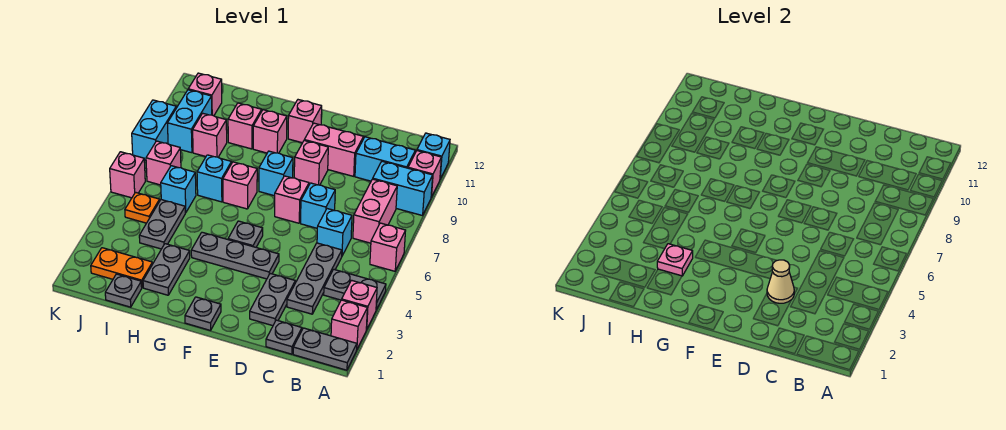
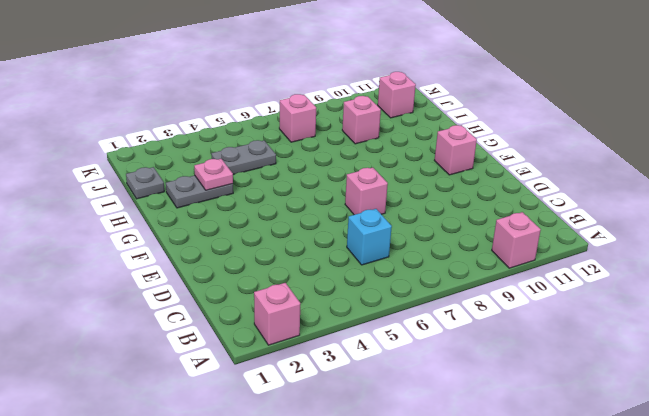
none -> grey 1x2 plate [293,328,357,370]
none -> pink 1x1 brick [342,280,377,330]
none -> grey 1x2 plate [324,269,386,310]
none -> pink 1x1 brick [370,223,406,271]

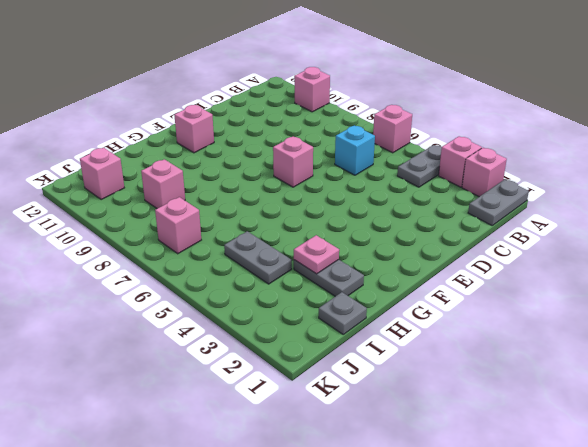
none -> cyan 1x2 brick [373,161,433,216]
none -> cyan 1x1 brick [417,133,450,179]
none -> pink 1x2 brick [353,179,397,243]
none -> cyan 1x2 brick [355,137,415,181]

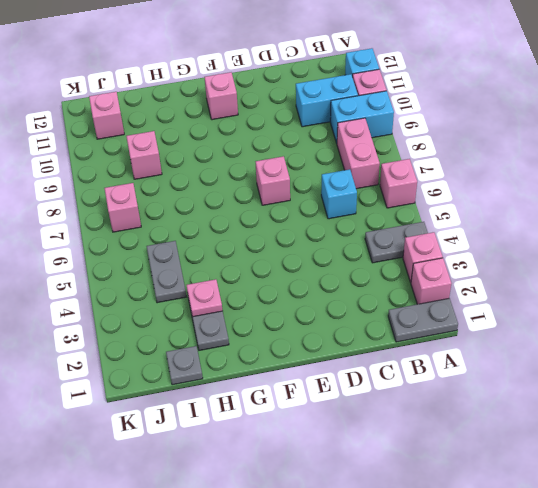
none -> grey 1x1 plate [266,320,302,354]
none -> grey 1x3 plate [287,243,342,314]
none -> grey 1x2 plate [250,273,295,326]
none -> cyan 1x1 brick [301,183,335,228]

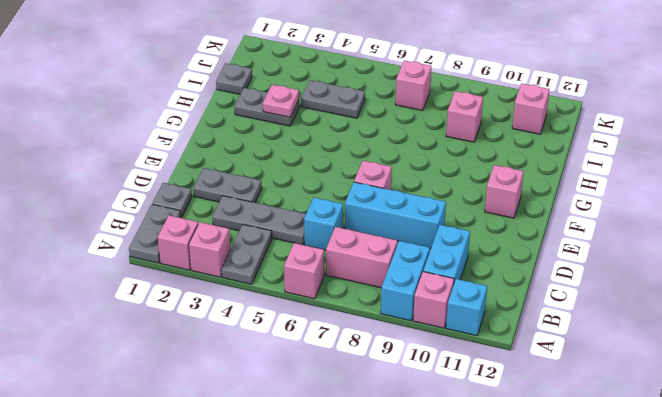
cyan 1x3 brick [345,182,446,248] -> cyan 1x1 brick [301,183,335,228]
none -> pink 1x2 brick [304,123,363,176]
none -> grey 1x3 plate [191,232,279,279]
none -> pink 1x1 brick [294,141,328,185]
none -> grey 1x1 plate [185,297,221,330]

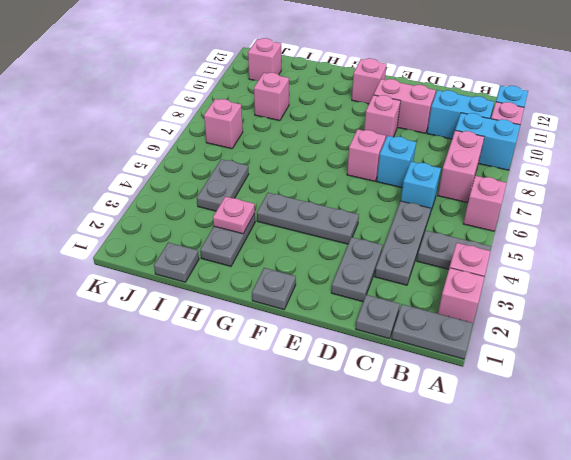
none -> grey 1x1 plate [228,221,263,247]
none -> cyan 1x1 brick [259,151,293,196]
none -> pink 1x1 brick [223,162,257,209]
none -> pink 1x1 brick [253,110,287,153]

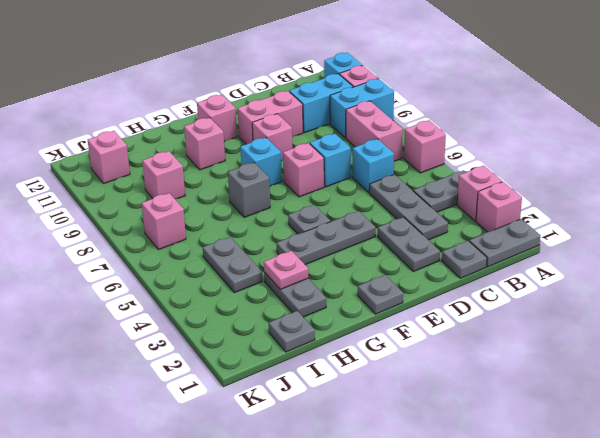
grey 1x1 brick [228,163,270,217] -> pink 1x1 brick [223,162,257,209]
none -> cyan 1x1 brick [197,155,231,202]
none -> pink 1x1 brick [228,103,262,149]
none -> orange 1x2 plate [91,248,153,287]
none -> cyan 1x1 brick [161,166,196,213]

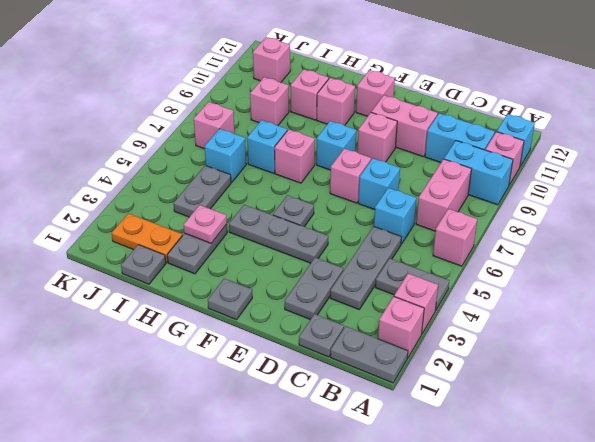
none -> orange 1x1 plate [125,192,160,223]
none -> cyan 1x2 brick [167,90,212,153]
none -> pink 1x1 brick [110,152,145,198]
none -> cyan 1x2 brick [132,100,176,160]

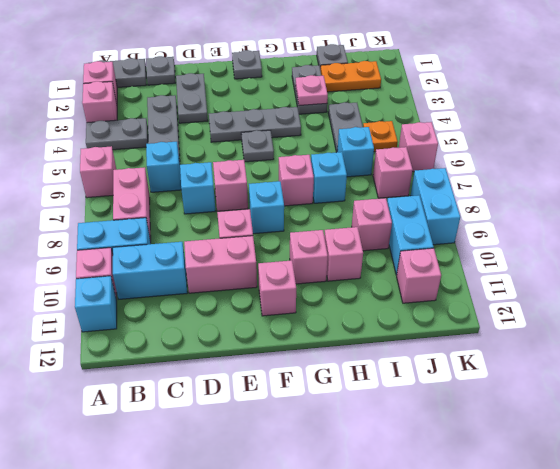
none -> tan 1x1 cone [767,260,794,303]

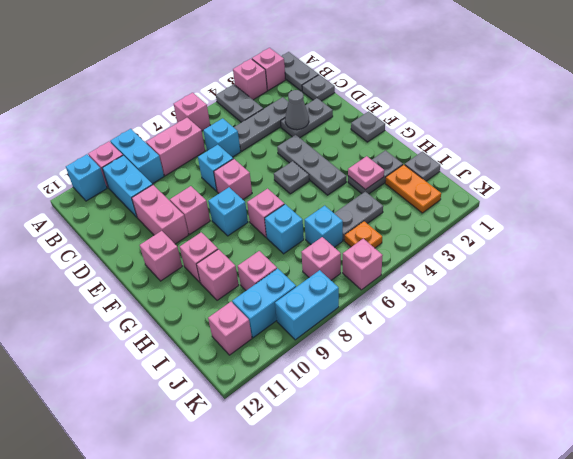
grey 1x1 cone [285,90,309,130] -> tan 1x1 cone [767,260,794,303]

